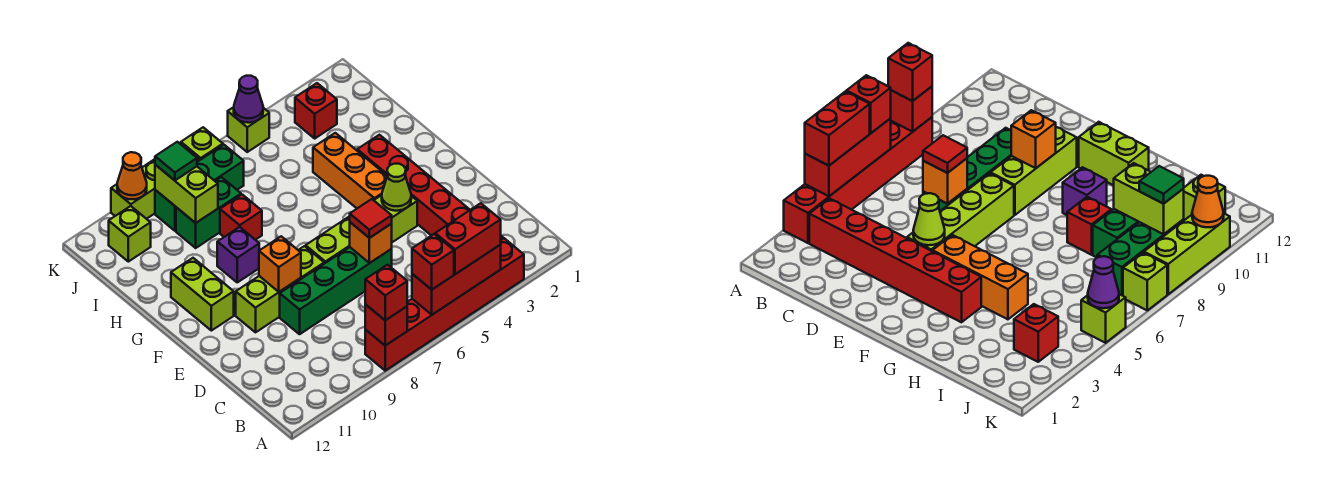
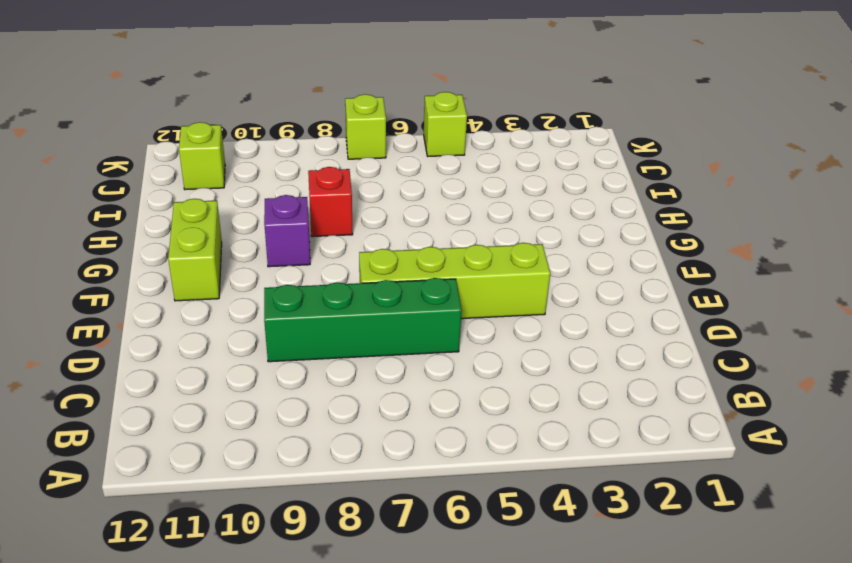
none -> red 1x6 brick [365,238,524,371]
none -> red 1x6 brick [357,135,503,240]
none -> lime 1x3 brick [236,246,324,332]

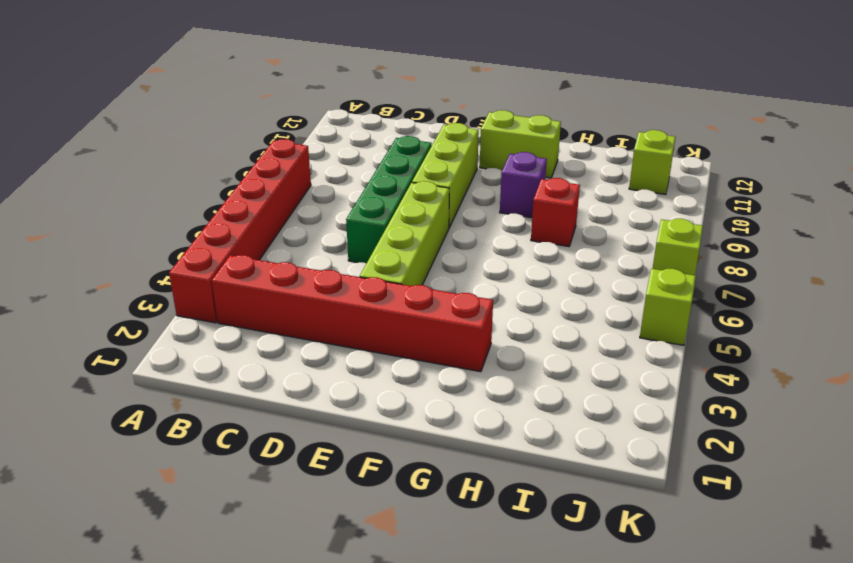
none -> orange 1x3 brick [313,133,387,208]
none -> green 1x2 brick [176,177,241,248]
none -> red 1x1 brick [295,83,337,138]

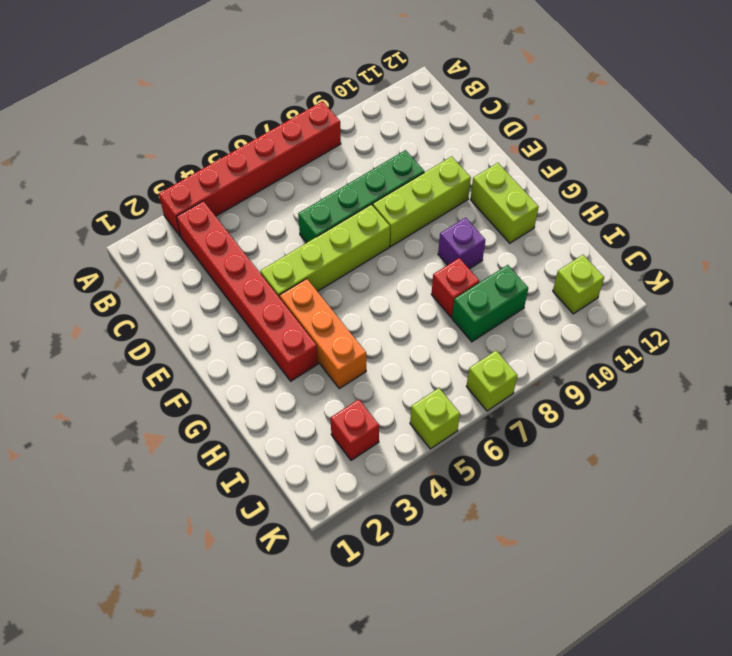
none -> green 1x3 brick [155,145,244,231]
none -> lime 1x3 brick [111,143,200,219]
none -> red 1x3 brick [412,245,501,315]

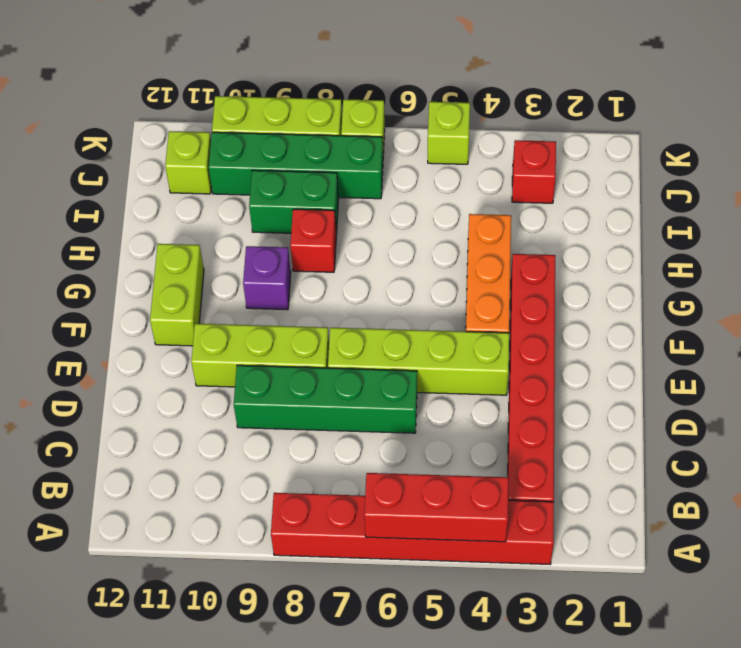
green 1x4 brick [209,132,383,199] -> green 1x3 brick [155,145,244,231]
none -> red 1x1 brick [365,304,407,346]
none -> orange 1x1 brick [350,222,392,263]
none -> lime 1x1 cone [382,164,411,211]

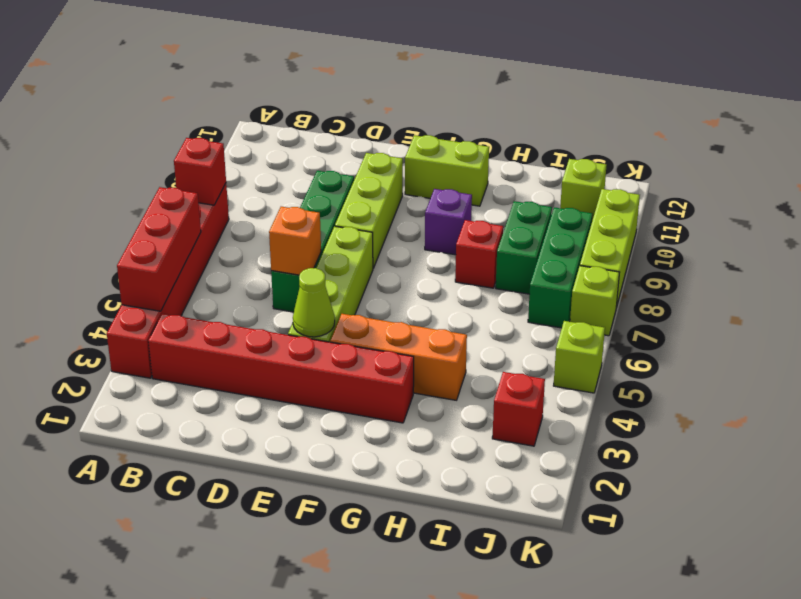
none -> orange 1x1 brick [259,236,301,292]
none -> lime 1x2 brick [155,165,218,223]
none -> purple 1x1 cone [234,76,263,123]

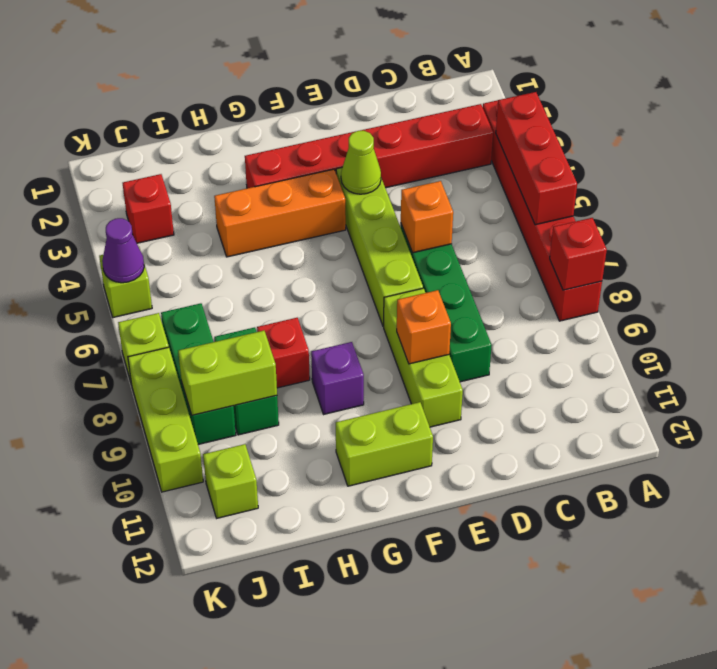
none -> orange 1x1 cone [117,152,147,199]
none -> red 1x2 brick [435,203,501,274]
none -> red 1x1 brick [412,234,454,290]

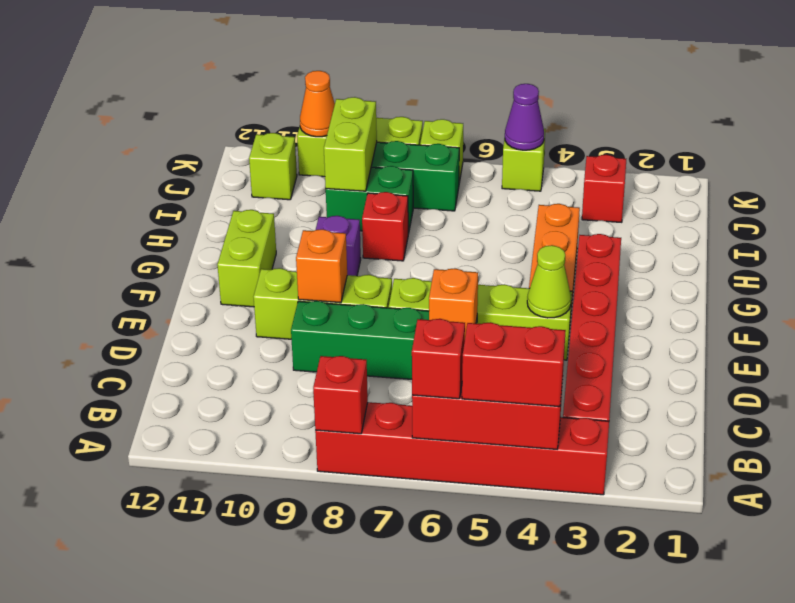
none -> red 1x1 brick [365,265,407,320]
none -> red 1x1 tile [350,199,392,238]
none -> green 1x1 tile [155,142,197,180]

